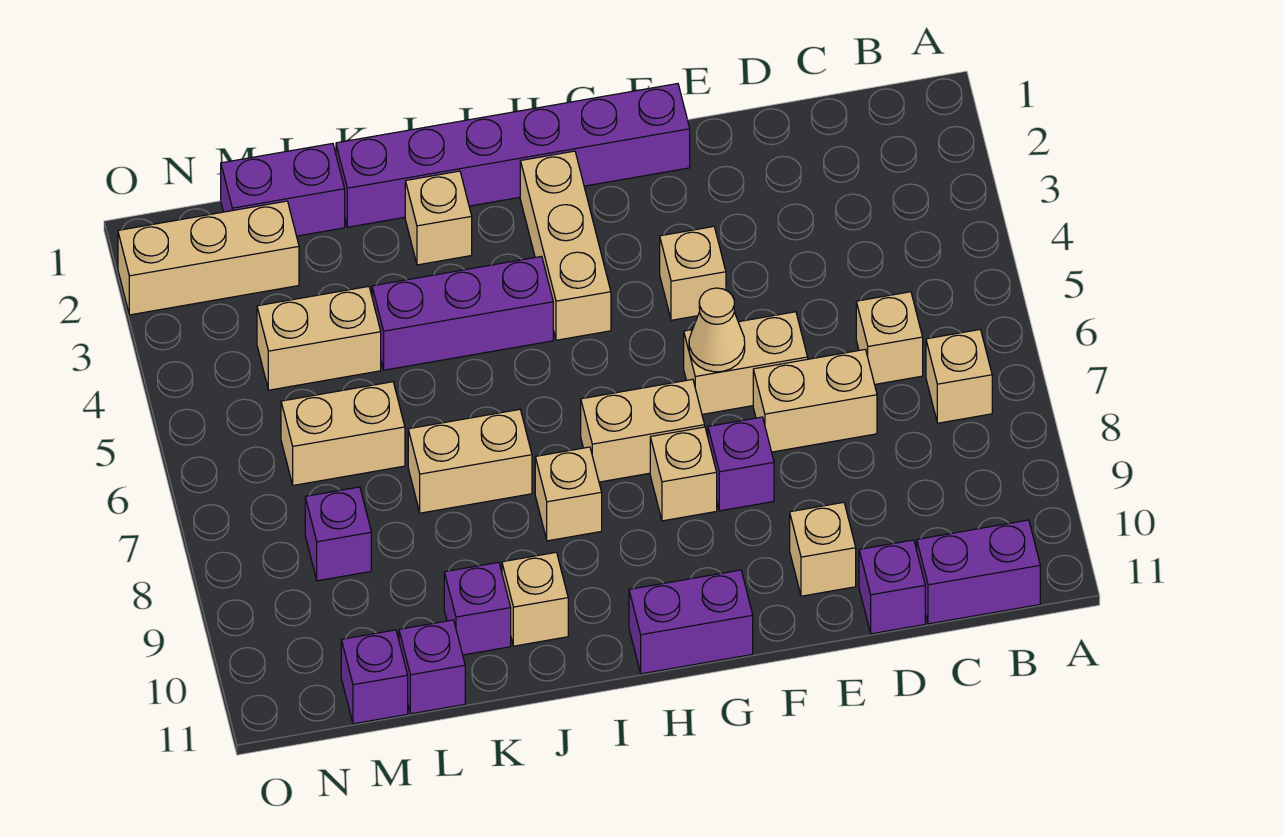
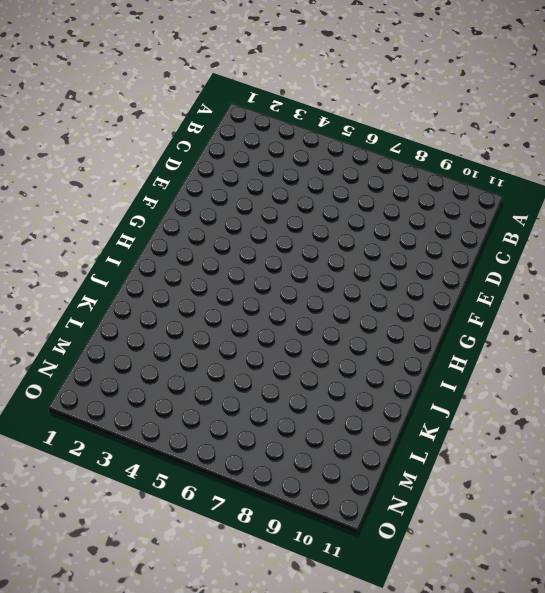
none -> tan 1x1 brick [926,330,992,423]
none -> purple 1x2 brick [917,520,1040,624]
none -> tan 1x1 brick [856,292,923,384]

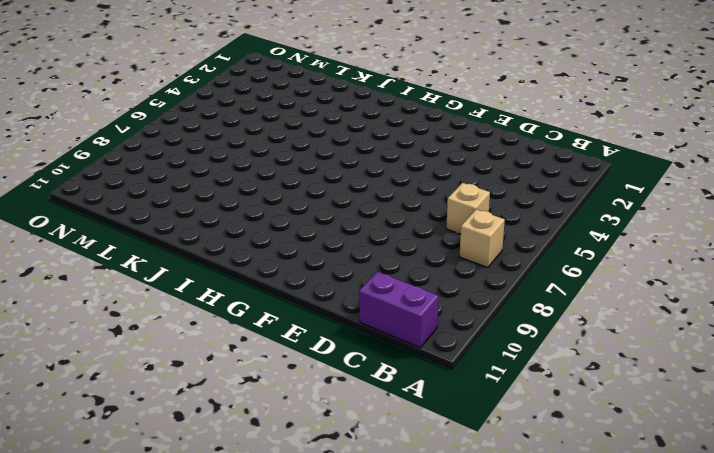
none -> tan 1x2 brick [753,350,877,452]
none -> purple 1x1 brick [859,540,925,634]
none -> tan 1x2 brick [684,312,808,414]

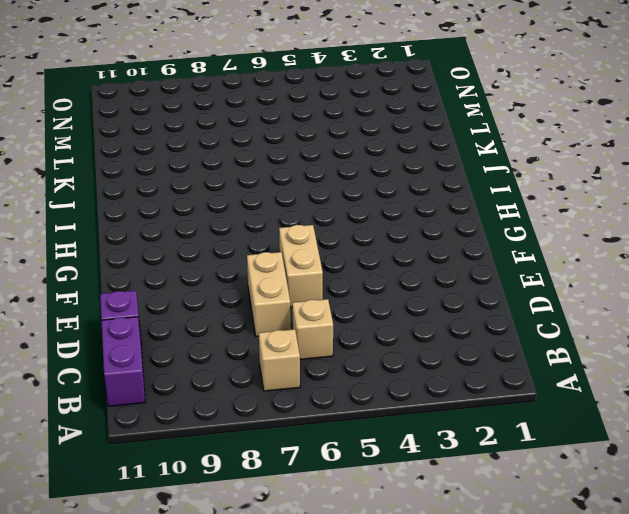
none -> tan 1x1 brick [790,502,856,596]
none -> purple 1x6 brick [336,84,690,227]
none -> tan 1x1 brick [660,227,726,320]

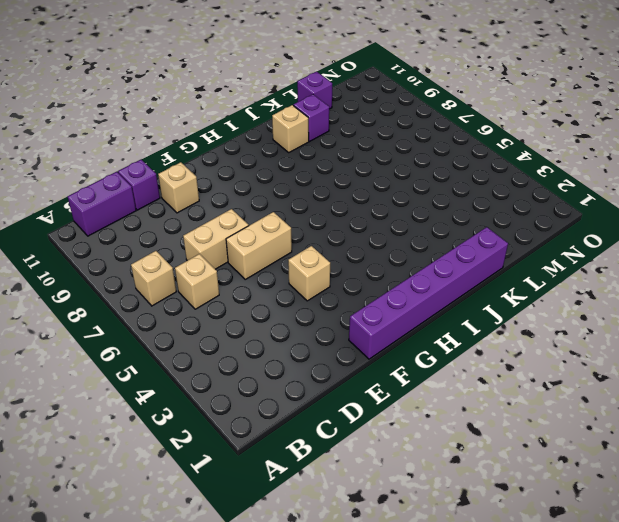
none -> purple 1x1 brick [708,417,774,511]
none -> tan 1x2 brick [581,379,705,482]
none -> tan 1x1 brick [650,427,717,521]

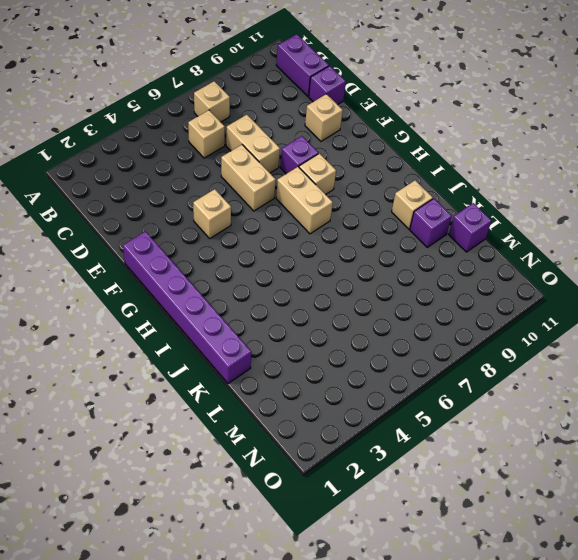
none -> purple 1x2 brick [629,570,753,674]
none -> tan 1x3 brick [520,151,611,340]
none -> purple 1x3 brick [372,256,553,370]

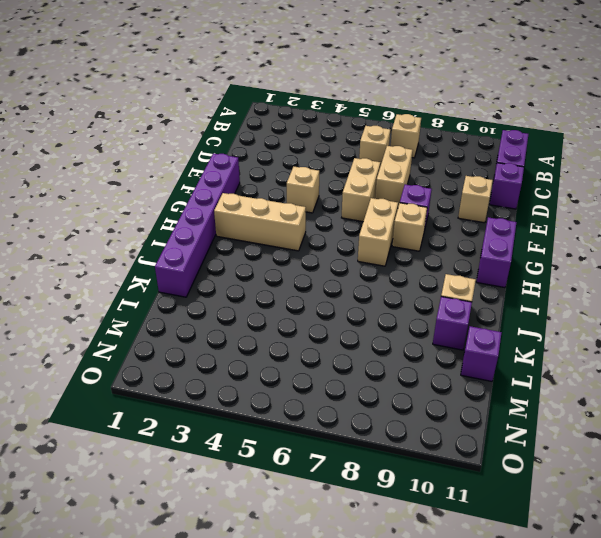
none -> purple 1x3 brick [372,256,553,370]
none -> tan 1x1 brick [535,447,602,541]
none -> tan 1x1 brick [405,171,472,265]

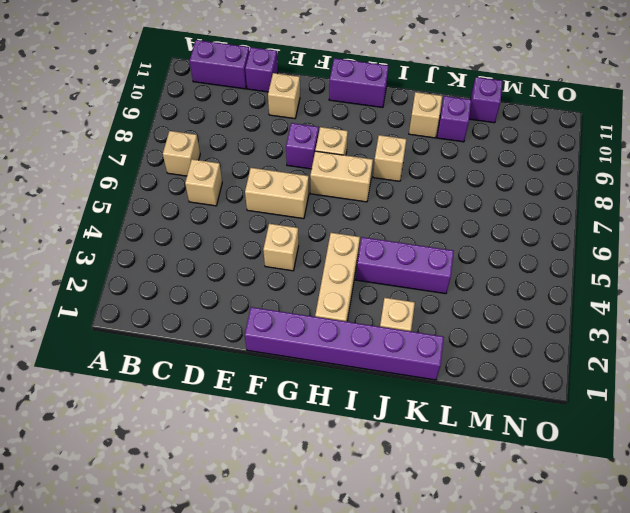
none -> tan 1x2 brick [753,350,877,452]
none -> tan 1x2 brick [408,409,532,513]
none -> purple 1x2 brick [221,143,345,236]

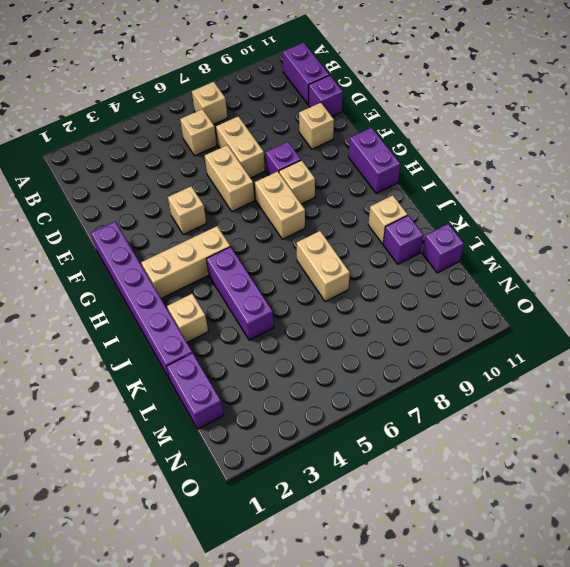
none -> tan 1x1 brick [535,447,602,541]
none -> tan 1x2 brick [257,286,381,390]
none -> tan 1x2 brick [281,382,405,485]

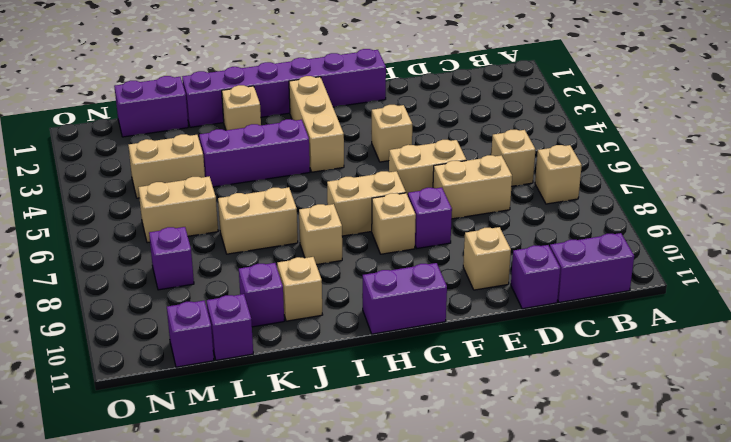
none -> tan 1x3 brick [118,201,299,315]
none -> tan 1x1 cone [689,288,745,372]

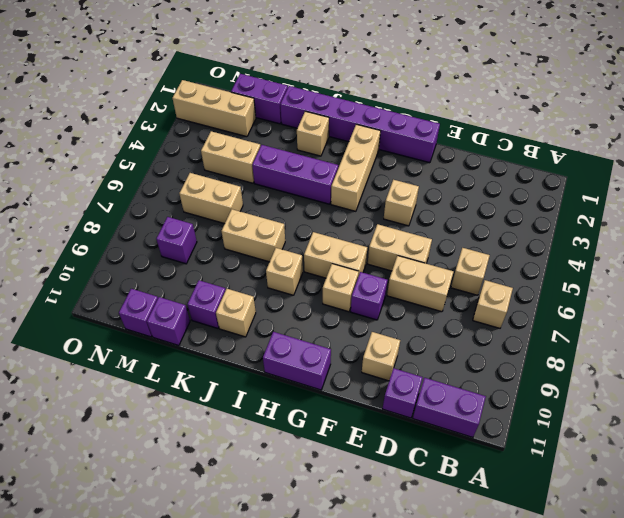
none -> tan 1x1 cone [689,288,745,372]

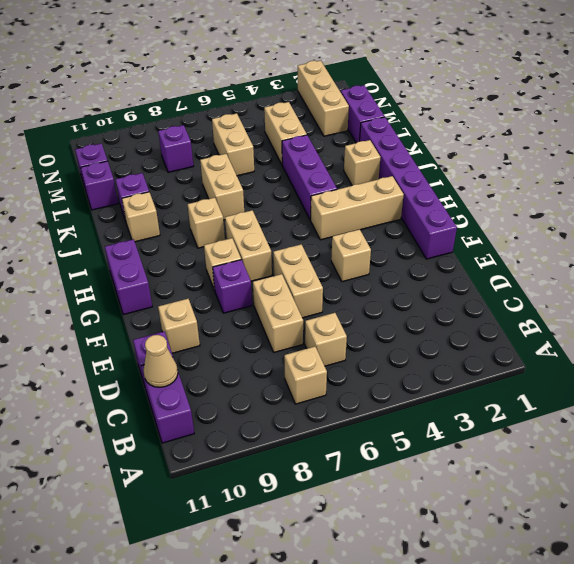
tan 1x1 cone [144,335,178,387] -> tan 1x1 cone moved to [689,288,745,372]

